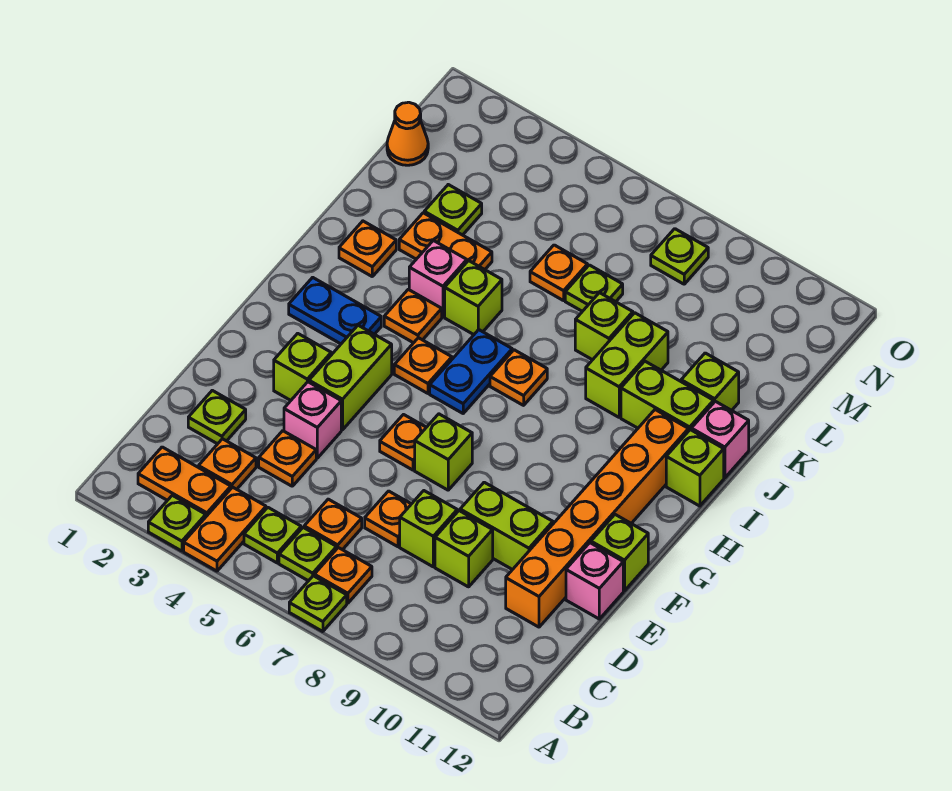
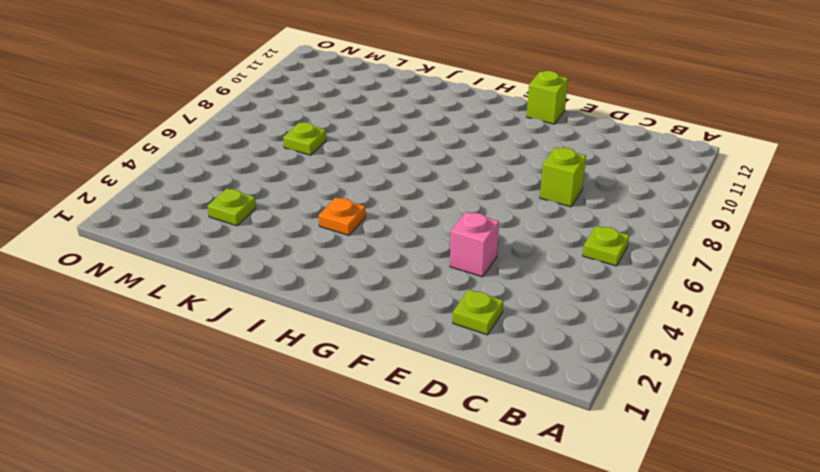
none -> lime 1x1 plate [148,495,206,551]
none -> orange 1x2 plate [184,487,266,571]
none -> lime 1x1 plate [289,576,347,632]
none -> orange 1x2 plate [138,447,231,516]

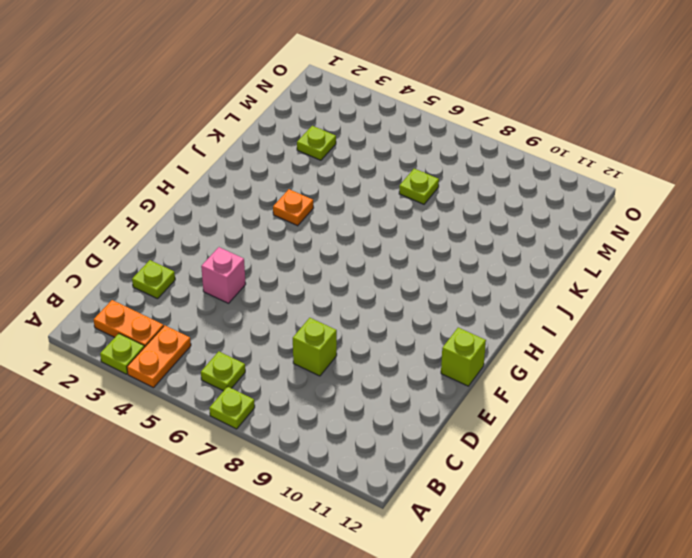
none -> lime 1x1 plate [244,508,301,563]
none -> orange 1x1 plate [314,548,372,603]
none -> orange 1x1 plate [198,439,256,489]
none -> orange 1x1 plate [304,499,362,550]

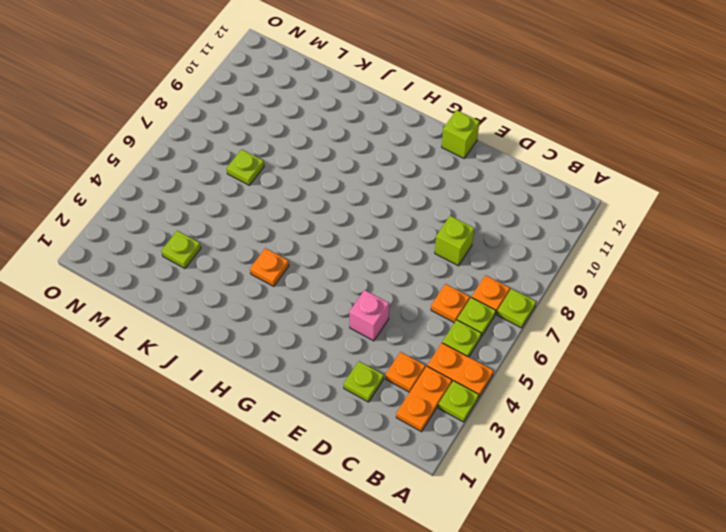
none -> orange 1x1 plate [259,431,316,486]
none -> orange 1x1 plate [365,491,411,547]
none -> lime 1x1 brick [435,511,493,587]
none -> orange 1x6 brick [506,410,688,627]

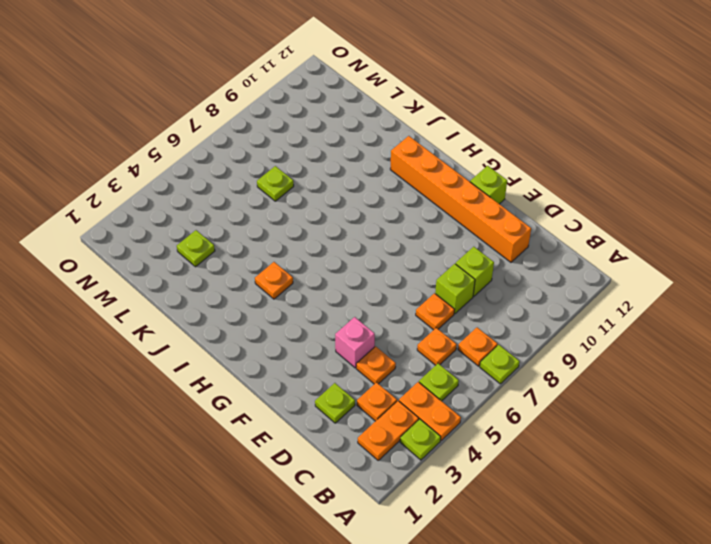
none -> lime 1x1 plate [279,528,337,581]
none -> lime 1x2 brick [460,482,553,570]
none -> pink 1x1 brick [566,543,623,619]
none -> lime 1x1 brick [274,333,331,400]

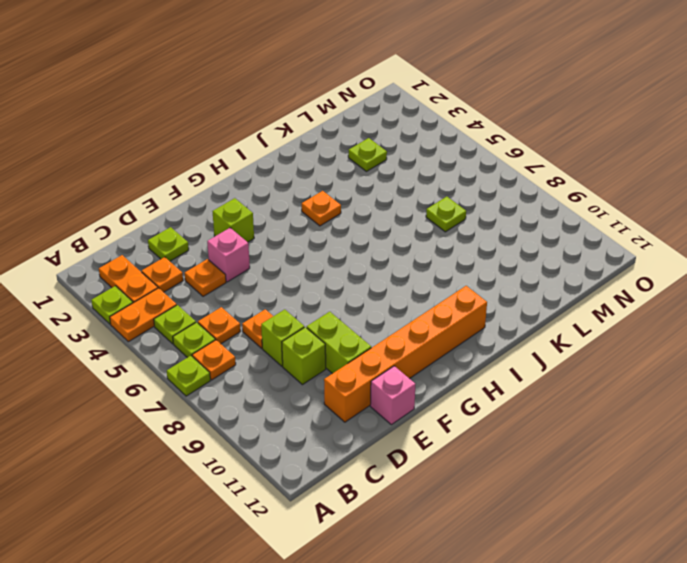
none -> lime 1x2 brick [309,325,392,430]
none -> orange 1x1 plate [380,415,426,470]
none -> lime 1x1 brick [415,414,472,490]
none -> lime 1x1 brick [591,515,648,591]

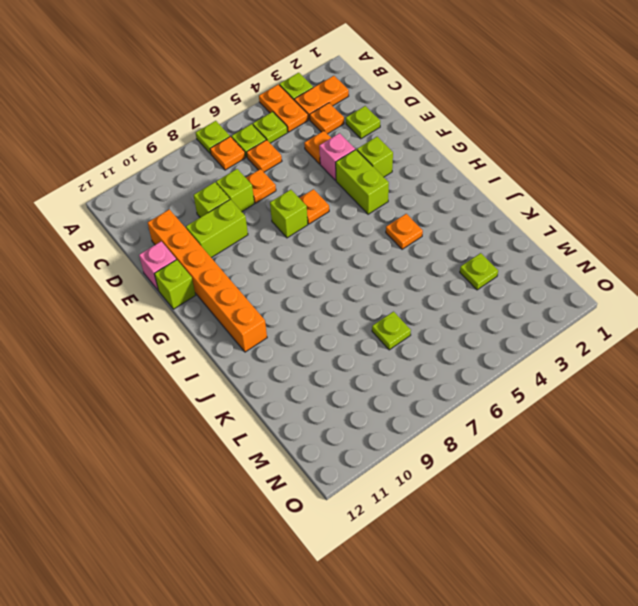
none -> blue 1x2 plate [289,277,381,344]
none -> orange 1x1 plate [394,338,452,393]
none -> blue 1x2 plate [430,330,512,413]
none -> orange 1x1 plate [490,350,547,405]

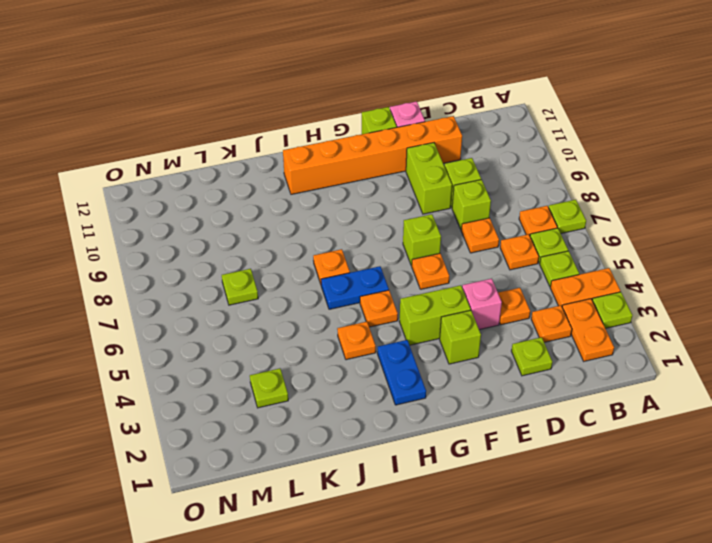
none -> lime 1x1 brick [666,430,724,506]
none -> orange 1x1 plate [339,221,396,276]
none -> pink 1x1 brick [409,240,467,317]
none -> lime 1x1 brick [445,261,502,335]

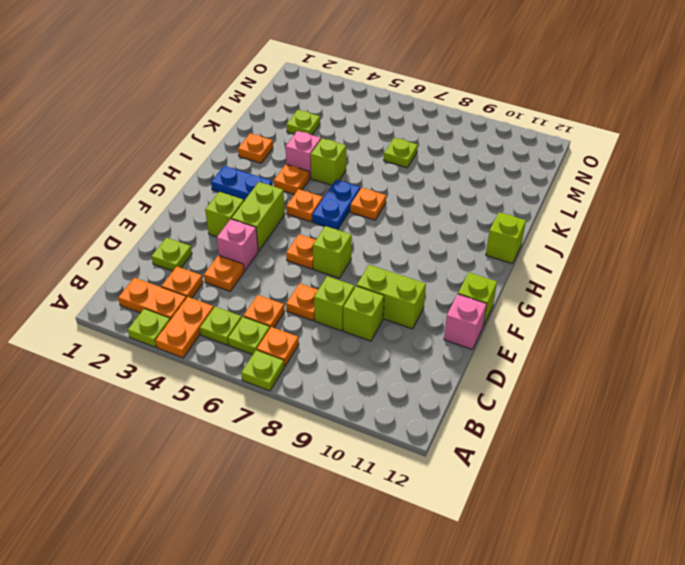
none -> orange 1x6 brick [506,410,688,627]
none -> lime 1x2 brick [586,313,668,417]
none -> lime 1x2 brick [621,361,714,431]
none -> pink 1x1 brick [691,401,749,478]

